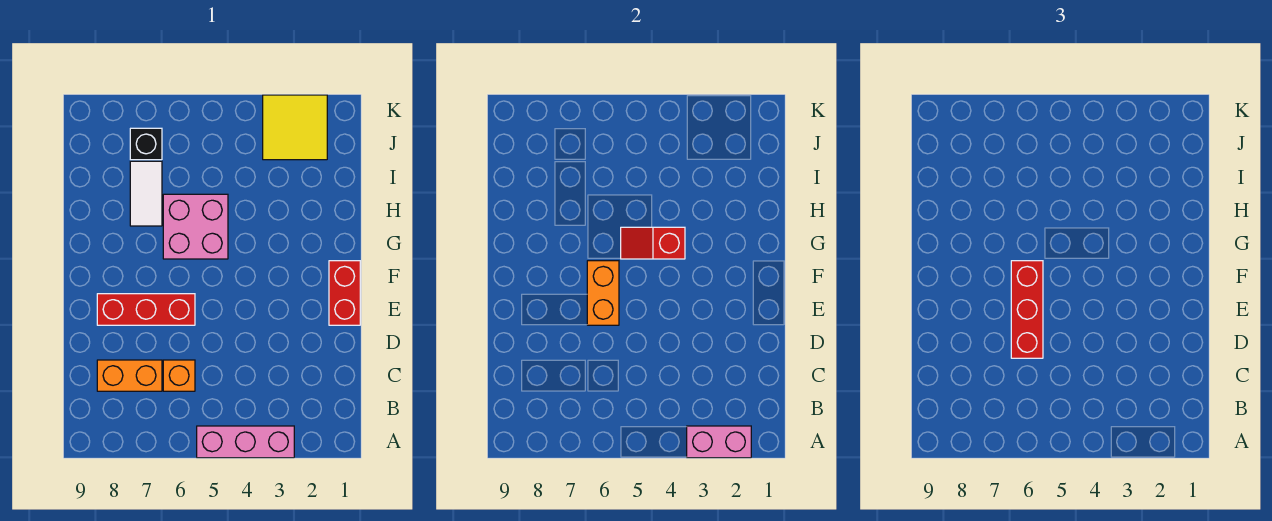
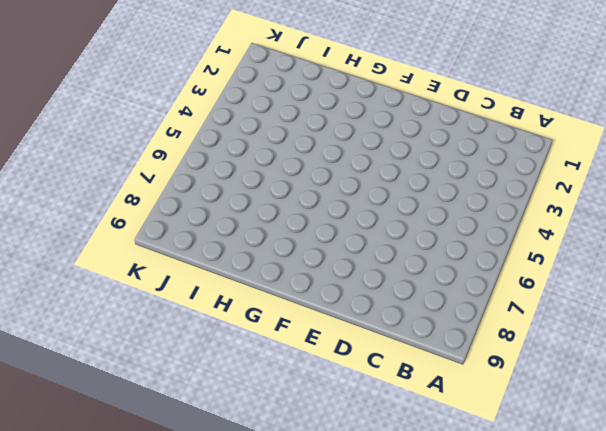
none -> pink 1x3 brick [197,426,294,458]
none -> orange 1x1 brick [163,360,195,391]
none -> orange 1x2 brick [97,360,162,391]

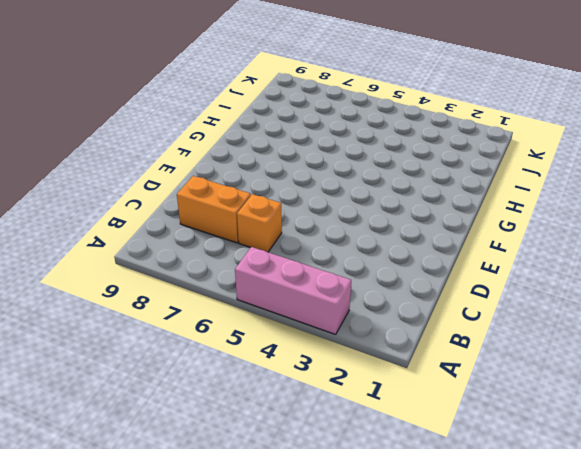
none -> red 1x2 brick [329,261,360,325]
none -> red 1x3 brick [97,294,195,325]
none -> pink 2x2 brick [163,194,228,259]

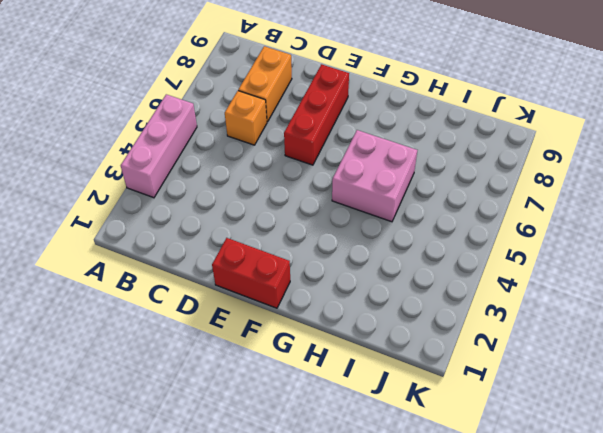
none -> white 1x2 tile [130,161,162,226]
none -> yellow 2x2 tile [263,95,327,160]
none -> black 1x1 brick [130,128,162,160]

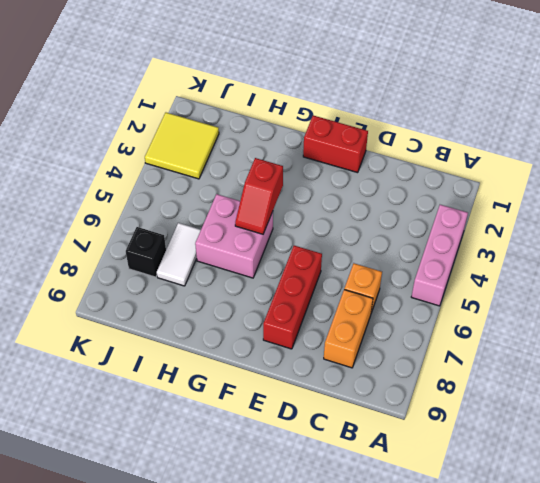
white 1x2 tile [157,223,201,286] -> white 1x2 tile turned to [130,161,162,226]
none -> pink 1x2 brick [687,426,751,458]
none -> orange 1x2 brick [587,261,619,325]
none -> red 1x3 brick [1011,261,1043,358]

